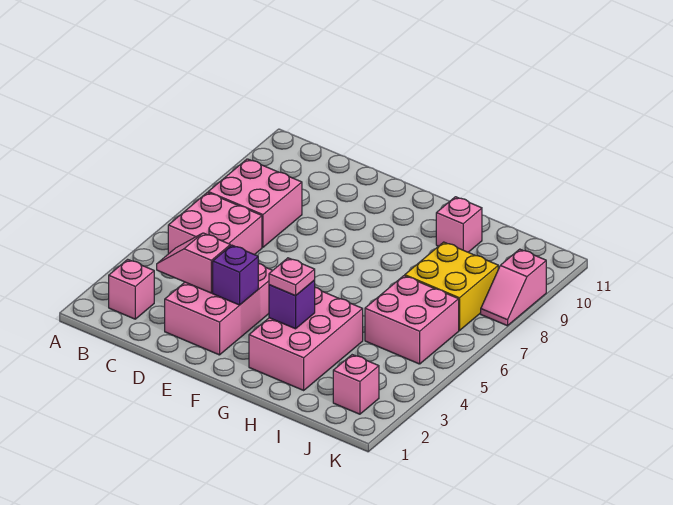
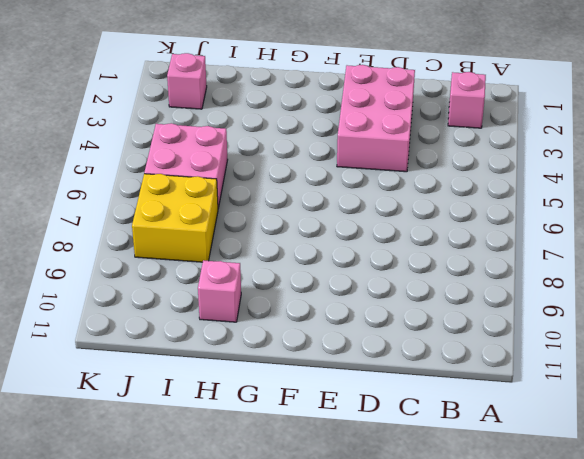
none -> pink 2x2 brick [168,192,262,255]
none -> pink 2x2 brick [208,159,302,247]
none -> pink 2x3 brick [249,288,363,390]

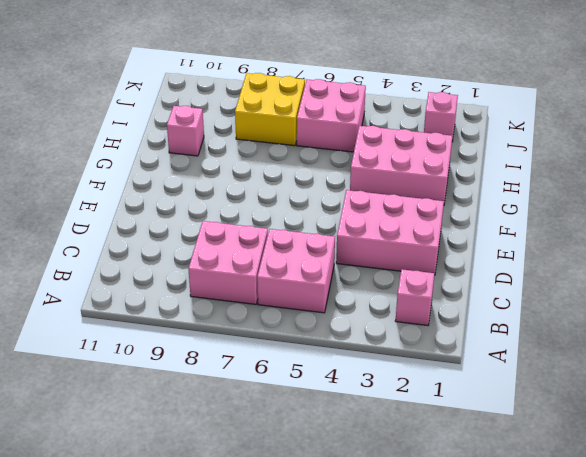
none -> pink 1x2 slope [481,249,546,326]
none -> pink 1x2 slope [157,233,230,293]
none -> purple 1x1 brick [213,245,258,305]

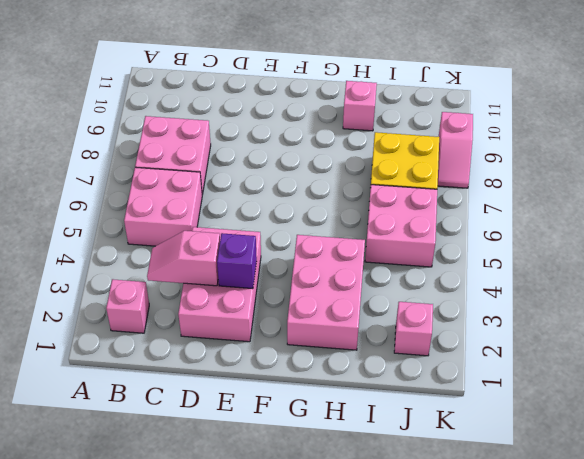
none -> purple 1x1 brick [269,280,315,329]
none -> pink 1x1 plate [269,258,315,296]

